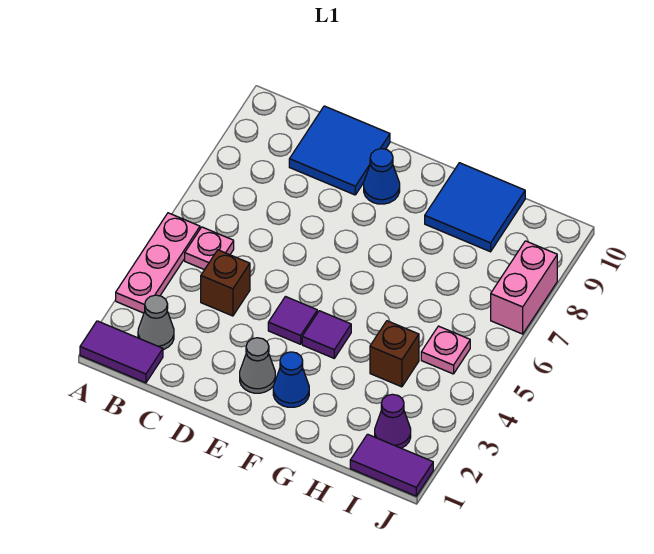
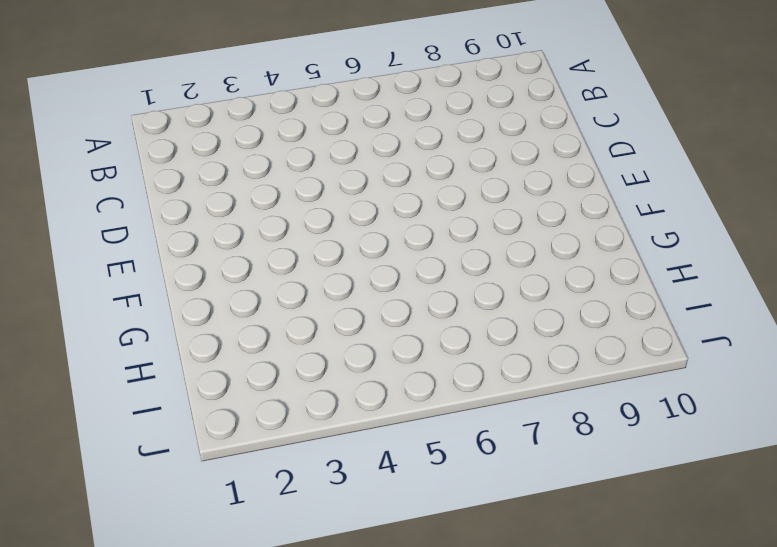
none -> purple 1x2 tile [80,321,163,383]
none -> pink 1x3 plate [116,213,200,313]
none -> grey 1x1 cone [138,295,174,350]

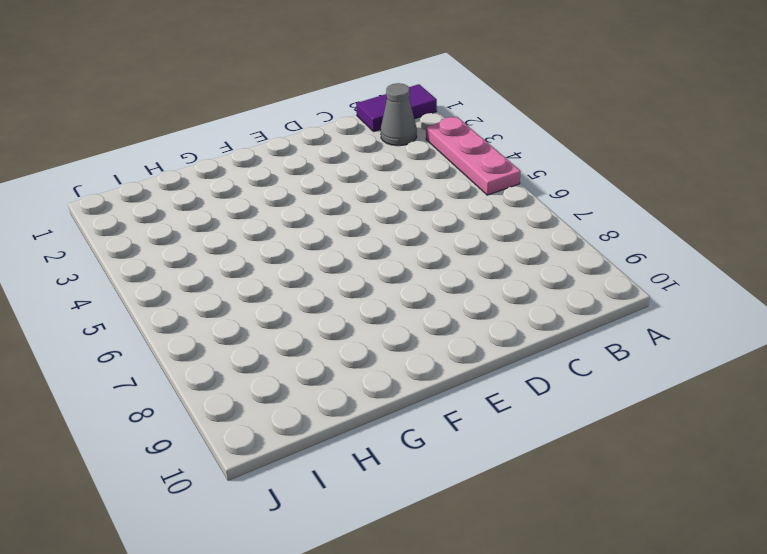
none -> pink 1x1 plate [185,227,234,270]
none -> brown 1x1 brick [201,250,250,316]
none -> blue 2x2 tile [289,106,390,195]

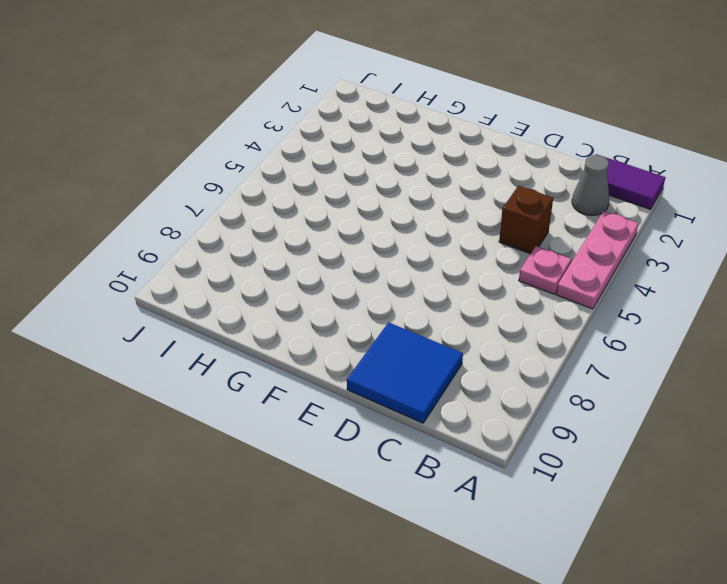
none -> grey 1x1 cone [240,338,275,393]
none -> purple 1x1 tile [268,297,317,344]
none -> blue 1x1 cone [364,149,400,204]

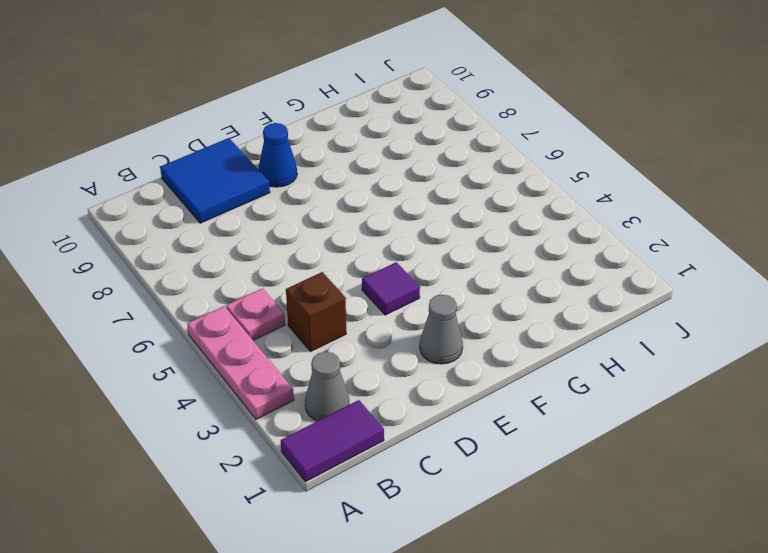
none -> blue 1x1 cone [273,352,309,407]
none -> purple 1x1 tile [302,311,351,358]
none -> blue 2x2 tile [425,163,525,252]

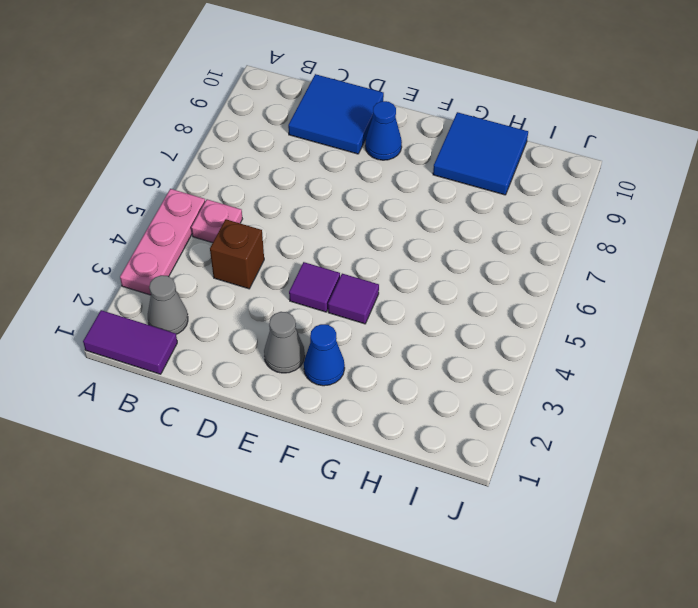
none -> brown 1x1 brick [370,321,419,387]
none -> purple 1x2 tile [350,434,433,496]
none -> purple 1x1 cone [375,394,411,448]

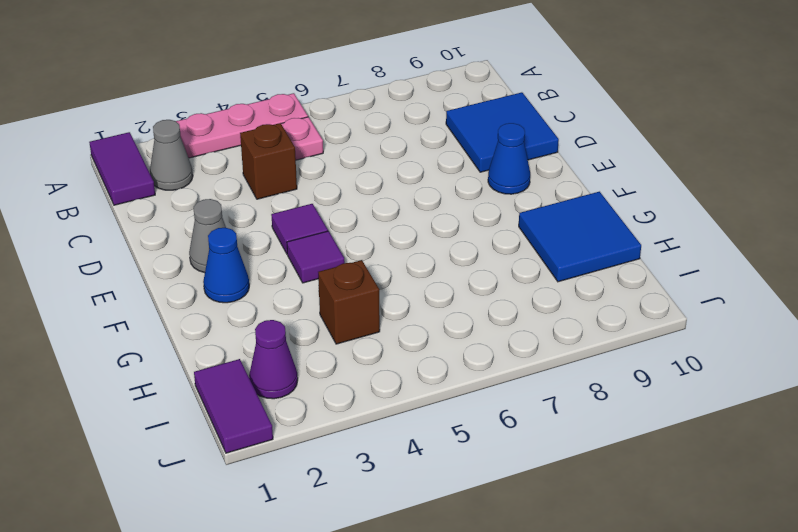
none -> pink 1x1 plate [421,326,470,374]
none -> pink 1x2 brick [491,241,557,334]

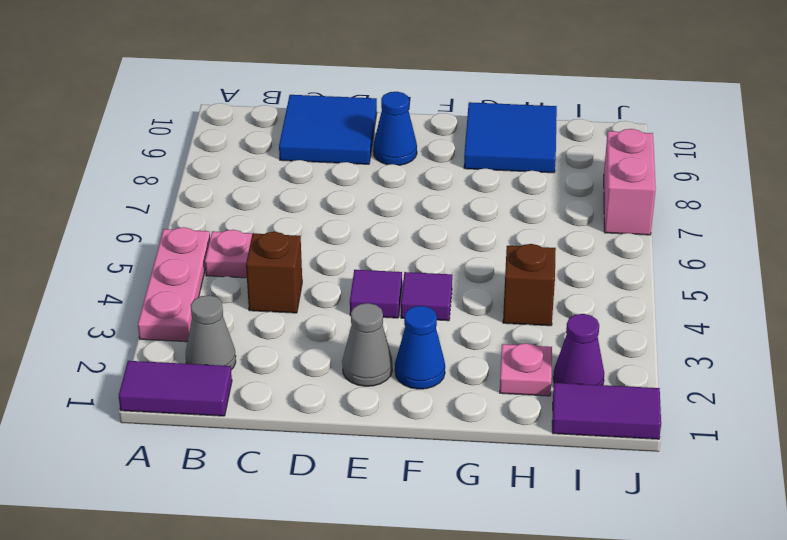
pink 1x1 plate [500,343,552,396] -> pink 1x1 plate moved to [421,326,470,374]

